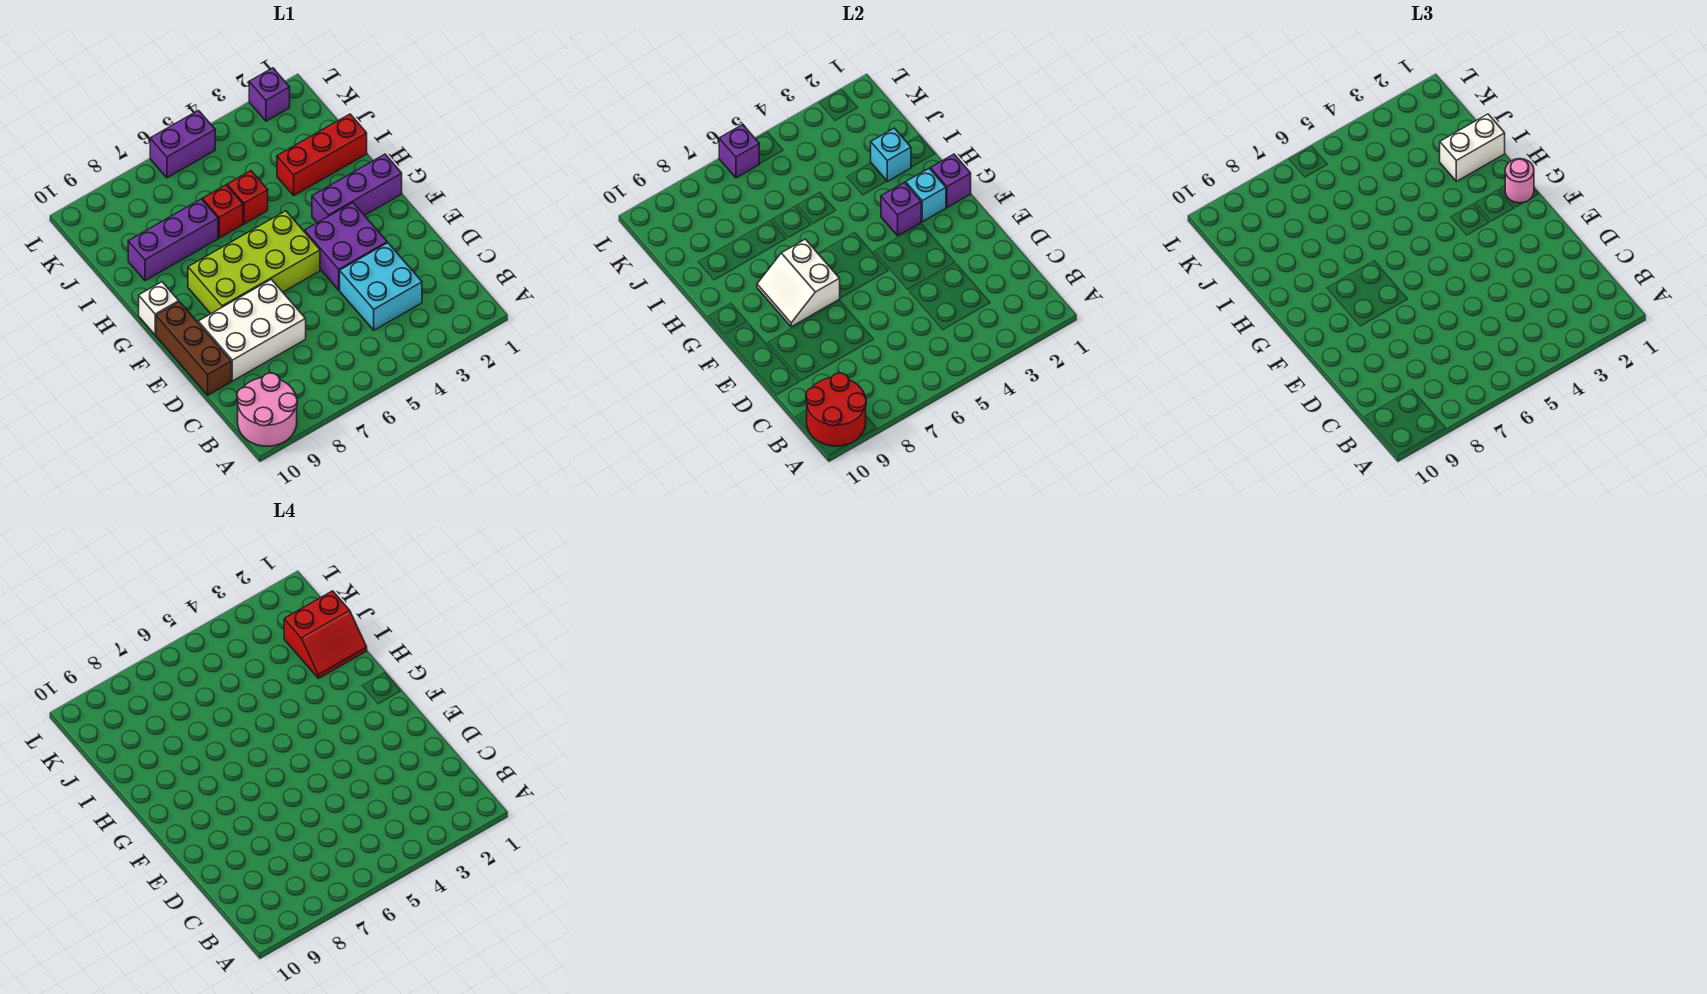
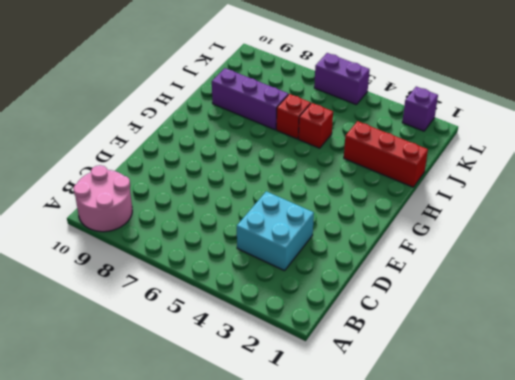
none -> white 2x3 brick [198,279,306,381]
none -> brown 1x3 brick [156,302,231,395]
none -> purple 2x2 brick [305,203,387,290]

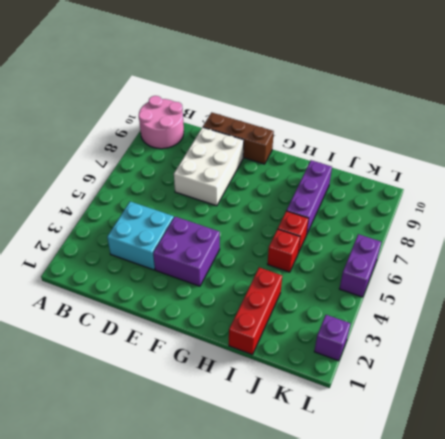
none -> lime 2x4 brick [188,211,320,314]
none -> purple 1x3 brick [312,154,402,223]
none -> white 1x1 brick [139,282,179,335]

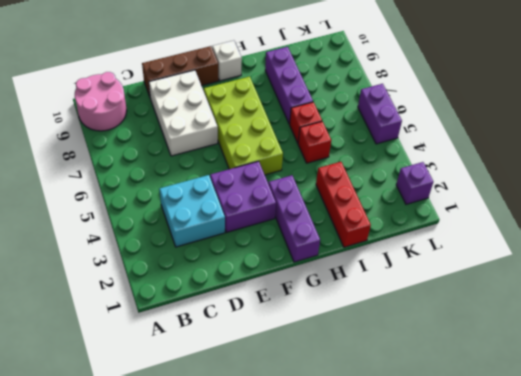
none -> red 2x2 round brick [806,373,866,446]
none -> white 2x2 slope [757,239,840,327]
none -> purple 1x1 brick [931,154,971,208]

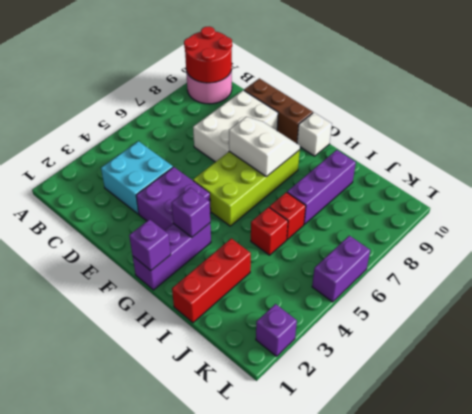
none -> cyan 1x1 brick [906,168,946,222]
none -> cyan 1x1 brick [871,128,911,181]
none -> purple 1x1 brick [719,125,759,178]

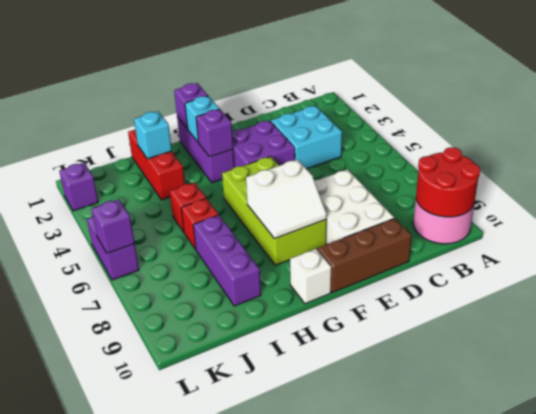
none -> pink 1x1 round brick [1505,159,1534,203]
none -> white 1x2 brick [1440,114,1505,181]
none -> red 2x2 slope [284,591,367,678]

